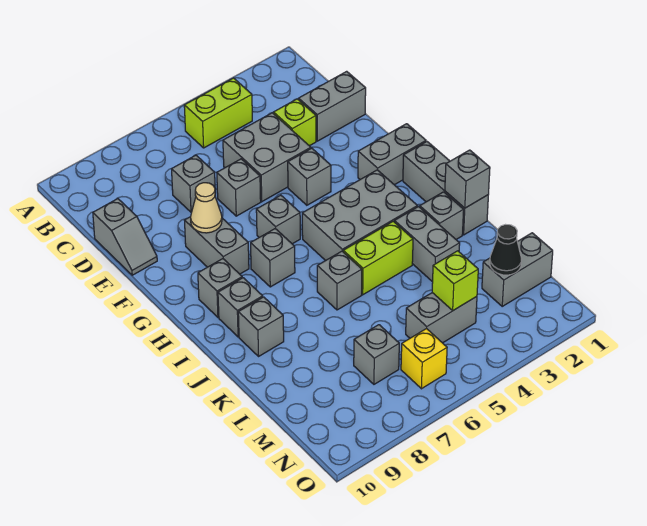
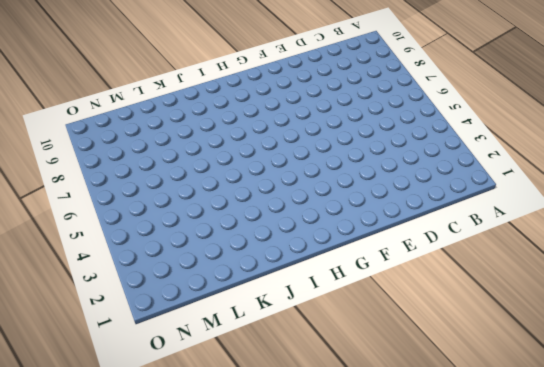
none -> lime 1x2 brick [184,78,252,148]
none -> grey 1x2 brick [299,71,366,141]
none -> lime 1x1 brick [274,99,316,146]

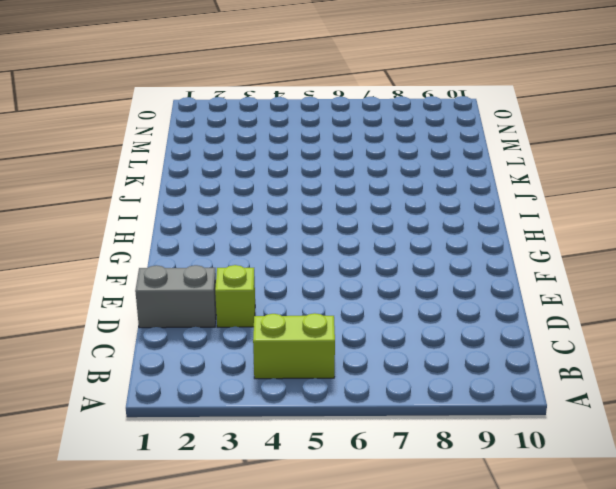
none -> grey 2x2 brick [223,113,311,202]
none -> grey 1x1 brick [172,155,215,212]
none -> grey 1x2 slope [93,199,157,275]

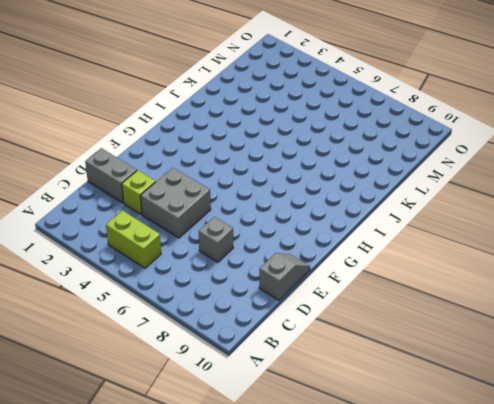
none -> grey 1x1 brick [217,159,261,216]
none -> grey 1x1 brick [288,148,331,205]
none -> grey 1x2 brick [184,217,249,274]

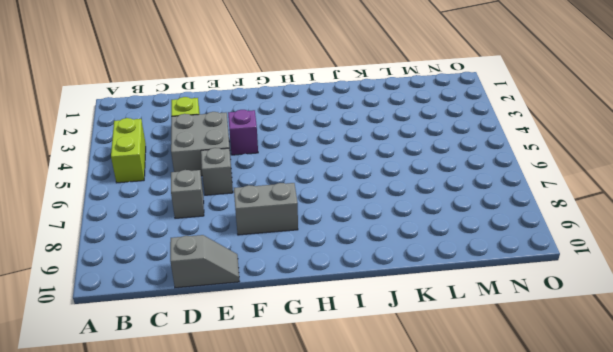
purple 1x1 brick [228,110,258,155] -> grey 1x1 brick [288,148,331,205]
none -> grey 1x2 brick [299,71,366,141]
none -> grey 1x2 brick [358,124,426,185]
none -> grey 1x1 brick [256,195,300,244]

